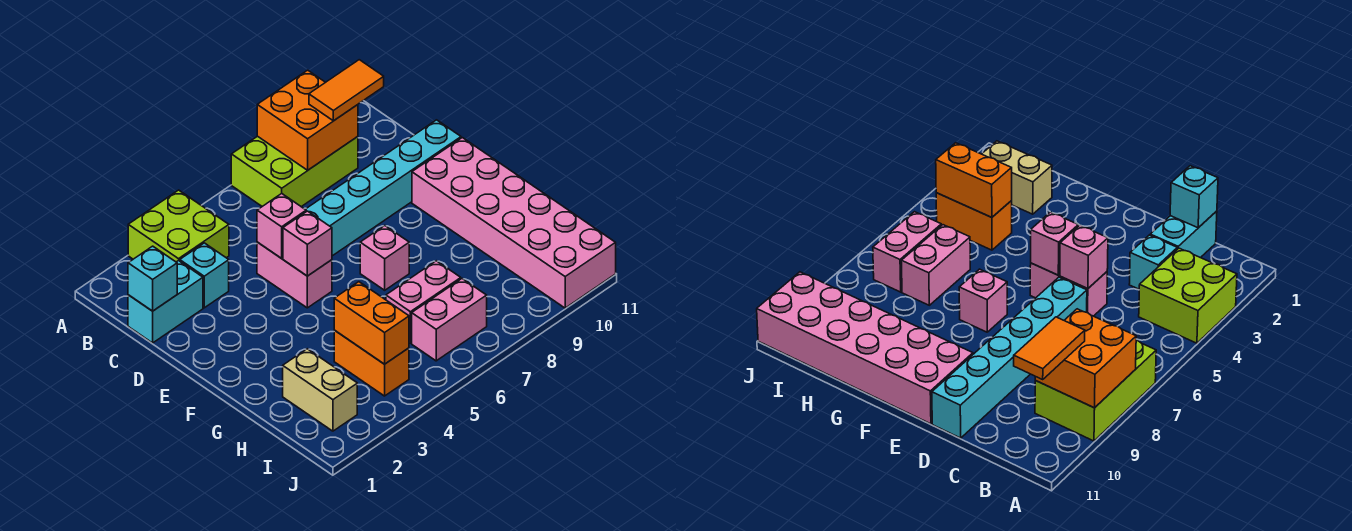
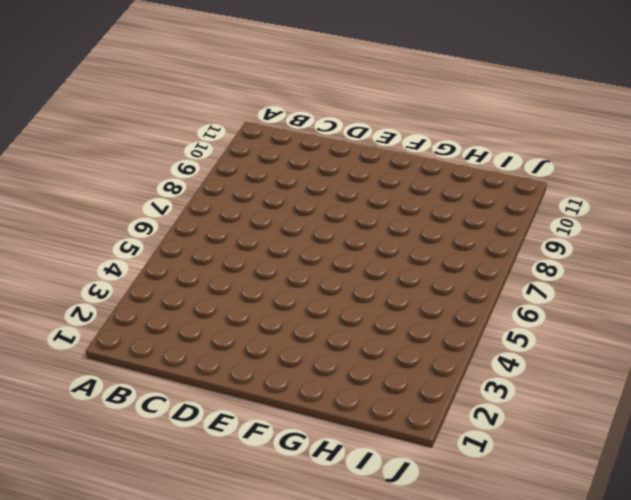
none -> lime 2x2 brick [128,190,229,262]
none -> lime 2x3 brick [231,136,358,207]
none -> cyan 1x2 brick [128,260,203,343]

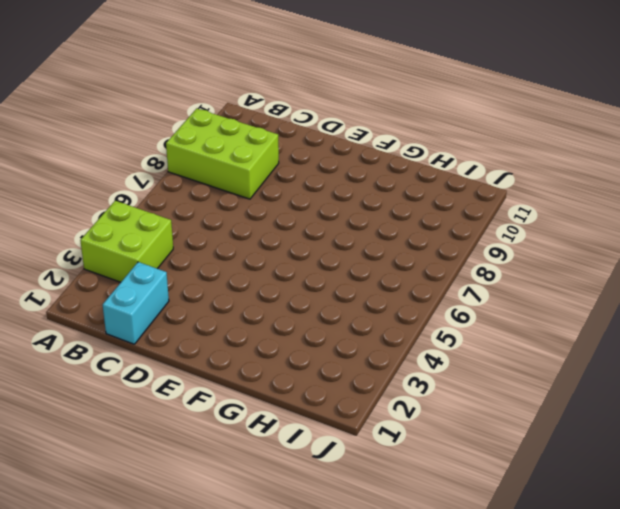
lime 2x3 brick [166,108,279,199] -> lime 2x3 brick turned to [231,136,358,207]
none -> cyan 1x1 brick [180,243,229,308]
none -> pink 1x2 brick [257,242,332,308]
none -> cyan 1x6 brick [305,120,461,256]

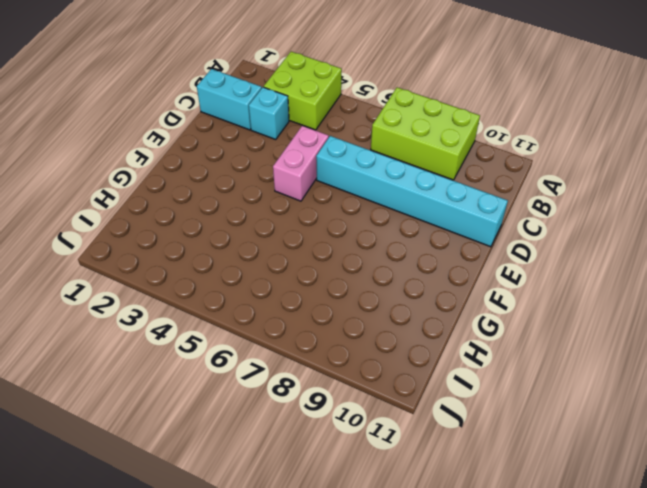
none -> pink 2x6 brick [412,138,616,308]
none -> pink 1x1 brick [360,226,409,290]
none -> tan 1x2 brick [283,349,357,431]

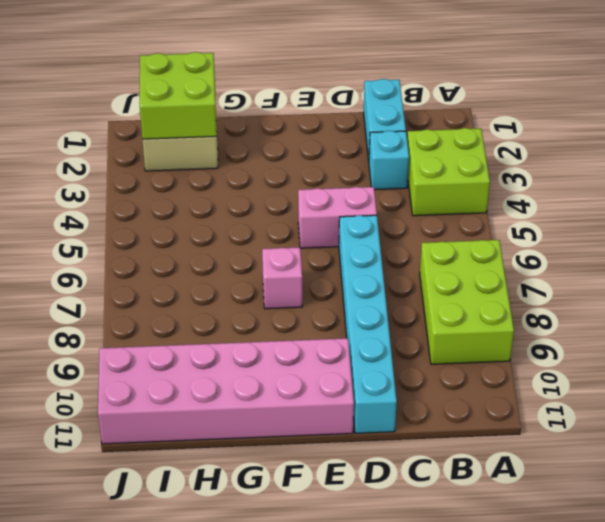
lime 2x2 brick [140,52,217,139] -> none
none -> orange 1x2 brick [334,330,409,396]
none -> pink 1x2 brick [386,261,461,343]
none -> pink 1x2 brick [412,279,487,361]

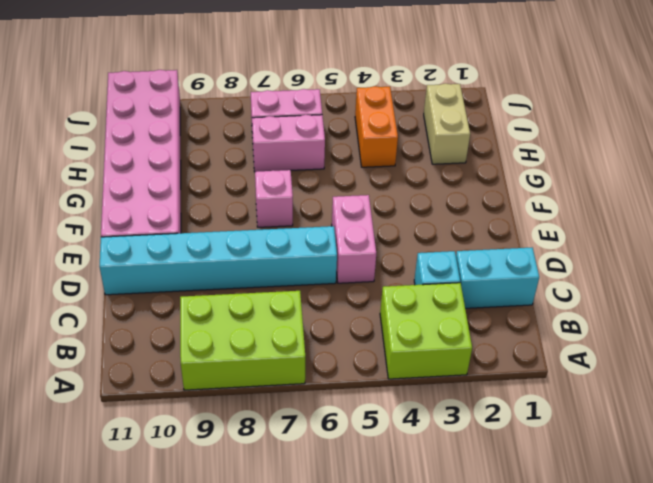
none -> orange 2x2 brick [257,70,358,170]
none -> cyan 1x1 brick [128,246,177,311]
none -> pink 1x1 brick [257,193,306,258]

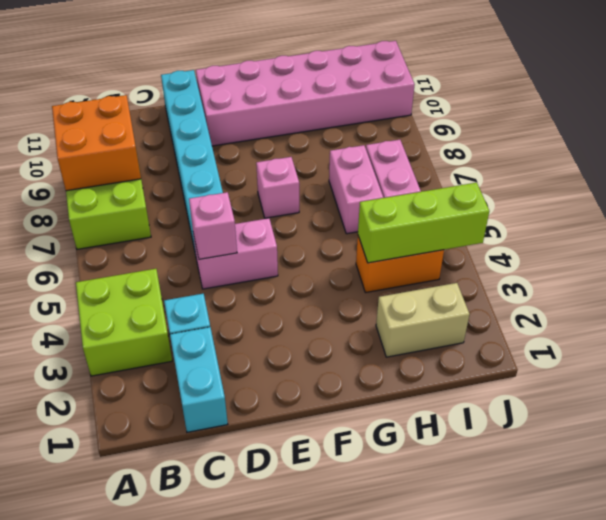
lime 1x3 brick [358,183,489,263] -> orange 1x2 brick [334,282,409,364]
none -> cyan 1x1 brick [128,246,177,311]
none -> pink 1x1 brick [283,211,332,276]
none -> orange 1x2 tile [309,60,384,121]

